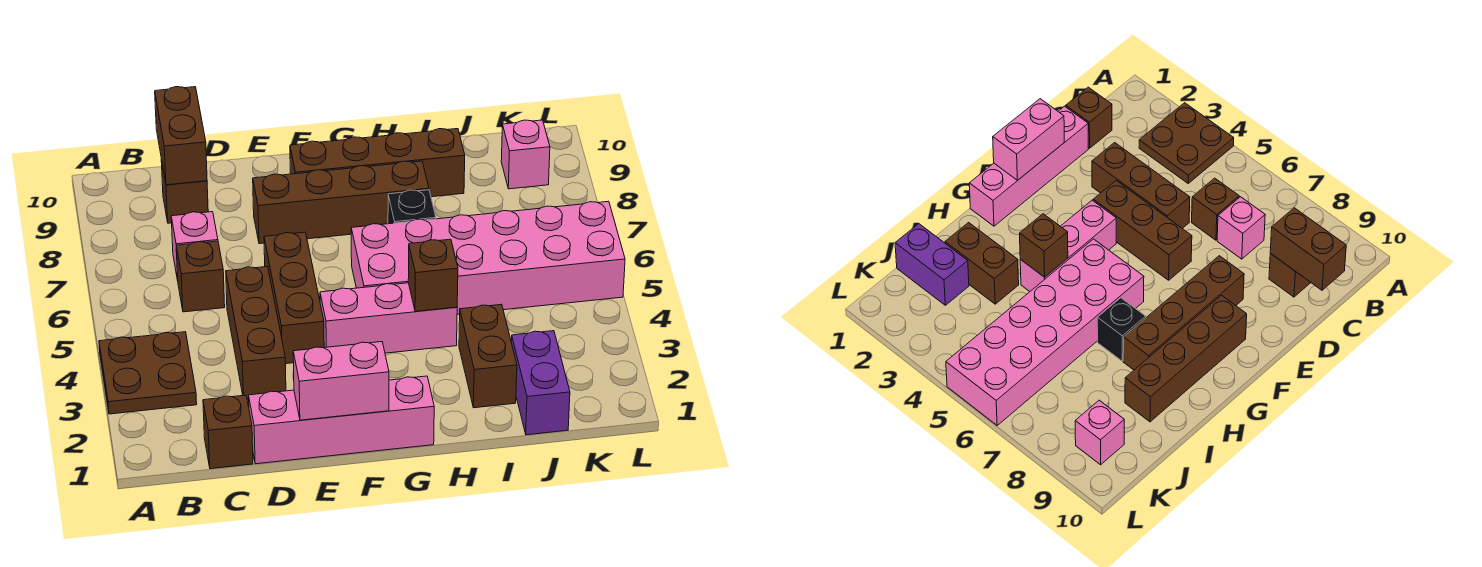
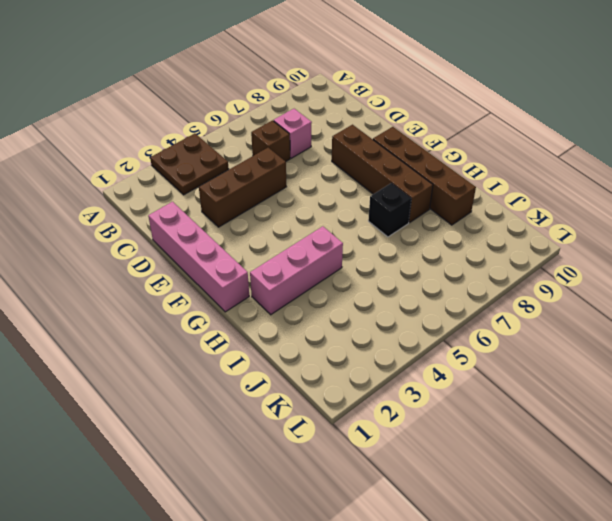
pink 1x3 brick [250,226,343,315] -> pink 1x3 brick turned to [320,283,457,353]
none -> brown 1x1 brick [203,395,253,469]
none -> brown 1x1 brick [161,159,208,223]
none -> brown 1x3 brick [264,232,324,364]

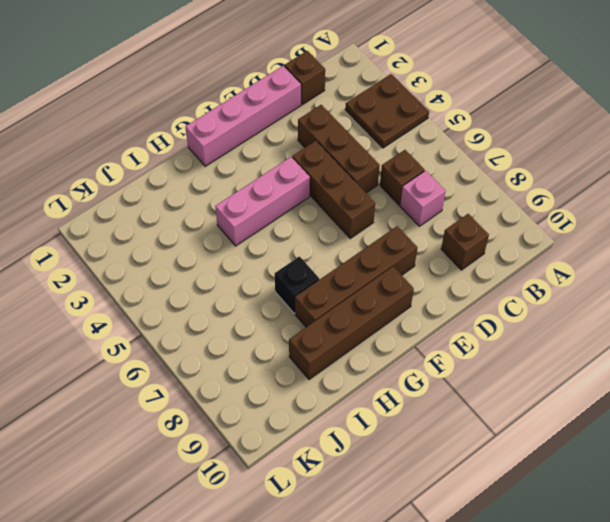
none -> pink 2x6 brick [351,201,625,314]
none -> brown 1x2 brick [459,304,517,408]
none -> purple 1x2 brick [511,331,570,435]

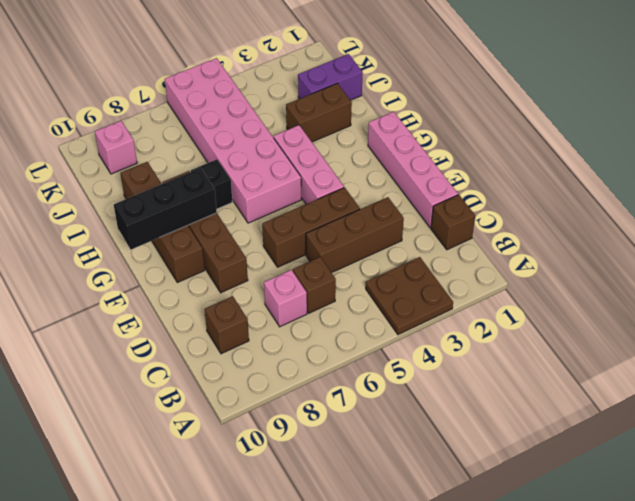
black 1x3 brick [114,168,217,249] -> none
none -> brown 1x2 brick [155,87,207,185]
none -> pink 1x2 brick [293,342,389,420]
none -> brown 1x1 brick [408,239,458,311]

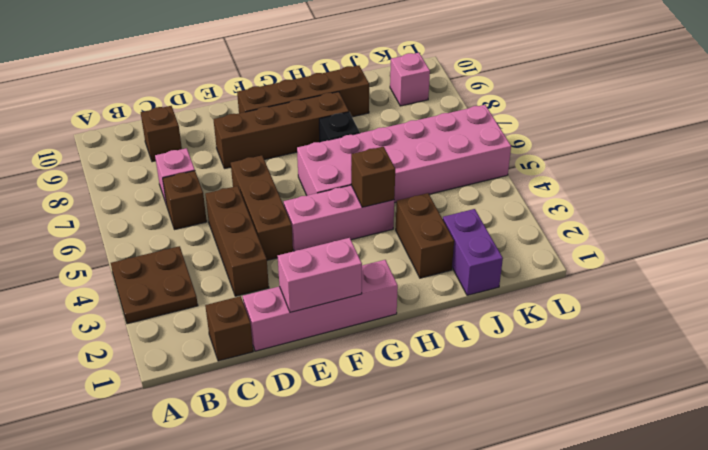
none -> brown 1x2 brick [155,87,207,185]

